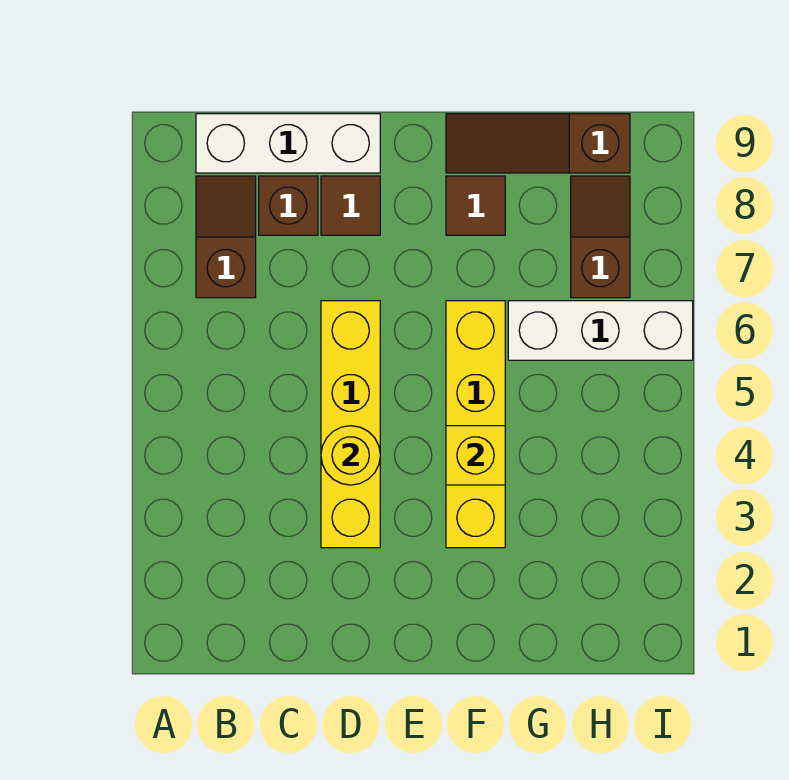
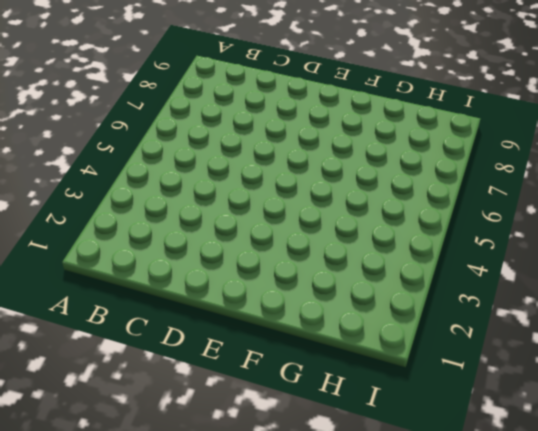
none -> brown 1x2 slope [196,176,256,298]
none -> white 1x3 brick [196,114,380,173]
none -> brown 1x1 brick [259,176,318,235]

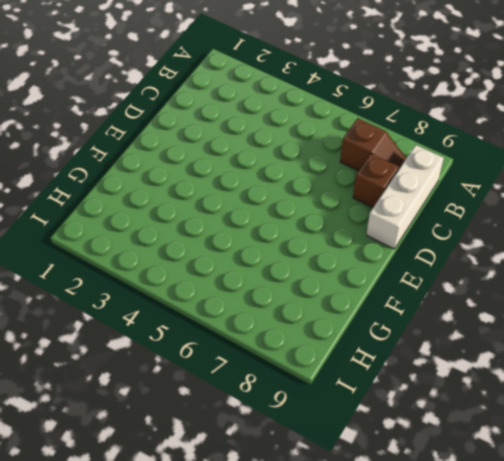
none -> yellow 1x4 brick [321,301,380,548]
none -> brown 1x1 tile [321,176,380,235]
none -> yellow 1x4 brick [446,301,505,548]

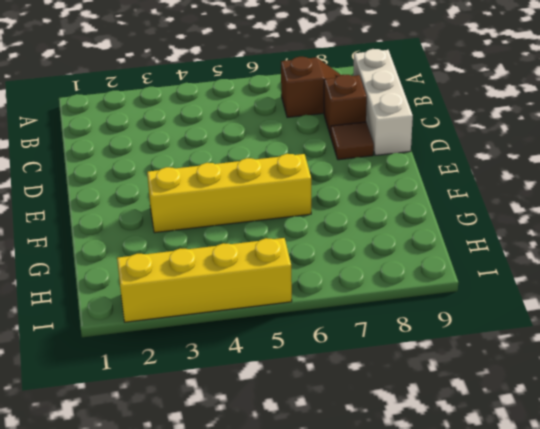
yellow 1x4 brick [117,238,292,322] -> yellow 1x4 brick moved to [321,301,380,548]
none -> brown 1x1 tile [446,176,505,235]
none -> brown 1x3 slope [446,114,630,173]
none -> white 1x3 brick [508,301,693,360]

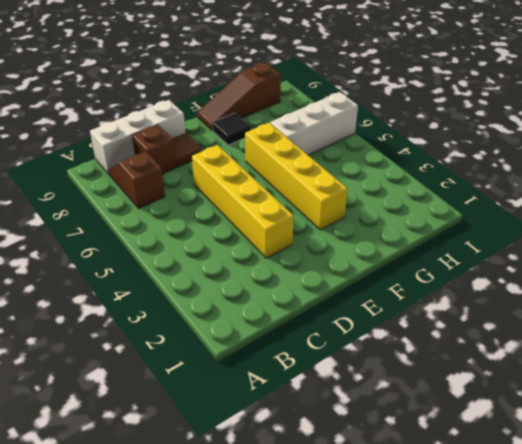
black 1x1 tile [212,113,251,145] -> brown 1x1 tile [446,176,505,235]
none -> brown 1x2 slope [571,176,630,298]
none -> yellow 1x1 round brick [321,426,380,485]
none -> yellow 1x1 brick [446,426,505,485]

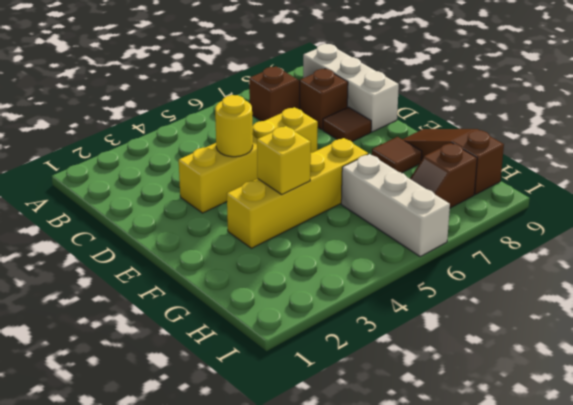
brown 1x2 slope [410,143,477,208] -> brown 1x2 slope turned to [571,176,630,298]

